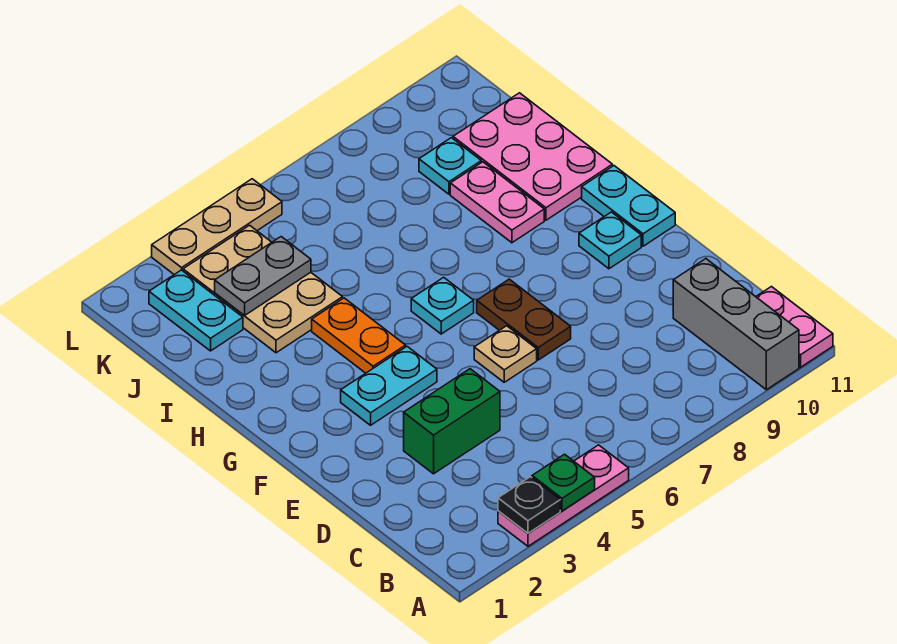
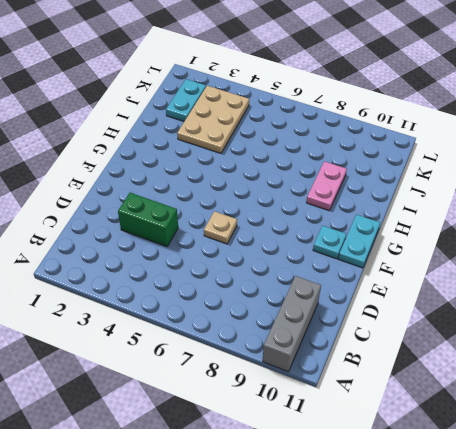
none -> pink 1x3 plate [498,445,629,546]
none -> pink 1x2 plate [756,287,833,367]
none -> brown 1x2 plate [477,279,571,360]

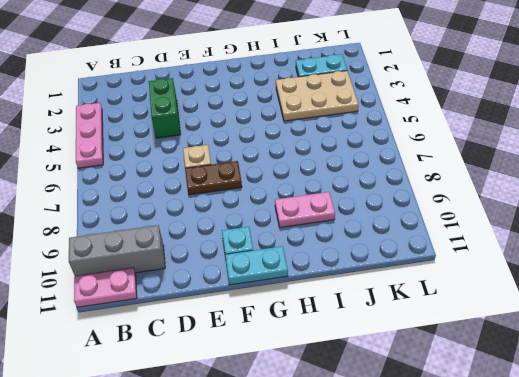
none -> cyan 1x2 plate [341,347,437,425]
none -> orange 1x2 plate [312,298,406,373]
none -> cyan 1x1 plate [411,277,474,334]

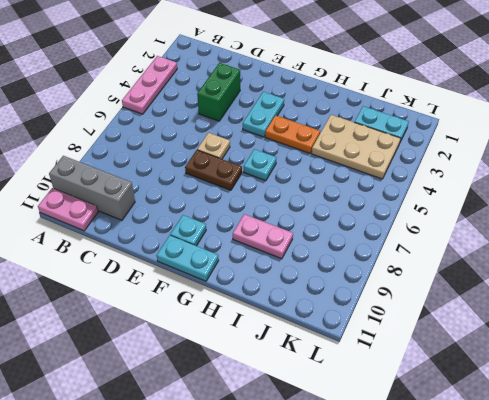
none -> pink 2x3 plate [453,93,612,220]
none -> cyan 1x1 plate [419,138,481,194]
none -> tan 1x3 plate [152,179,282,275]

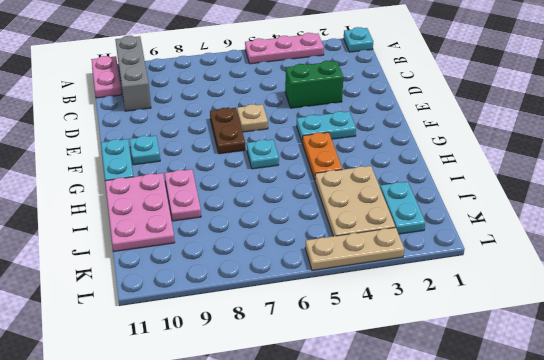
cyan 1x1 plate [344,27,373,52] -> cyan 1x1 plate moved to [419,138,481,194]
none -> black 1x1 plate [498,477,560,533]
none -> green 1x1 plate [532,454,595,511]
none -> grey 1x2 plate [215,237,311,316]

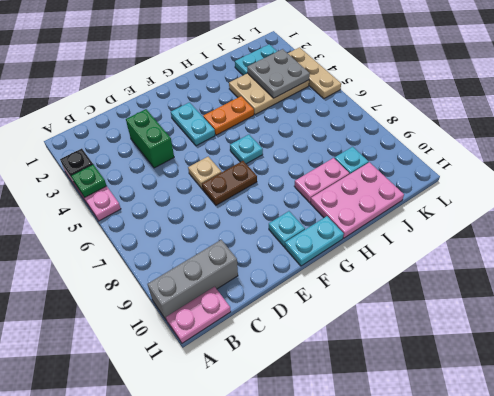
grey 2x2 plate [247,49,310,98] -> grey 1x2 plate [215,237,311,316]

